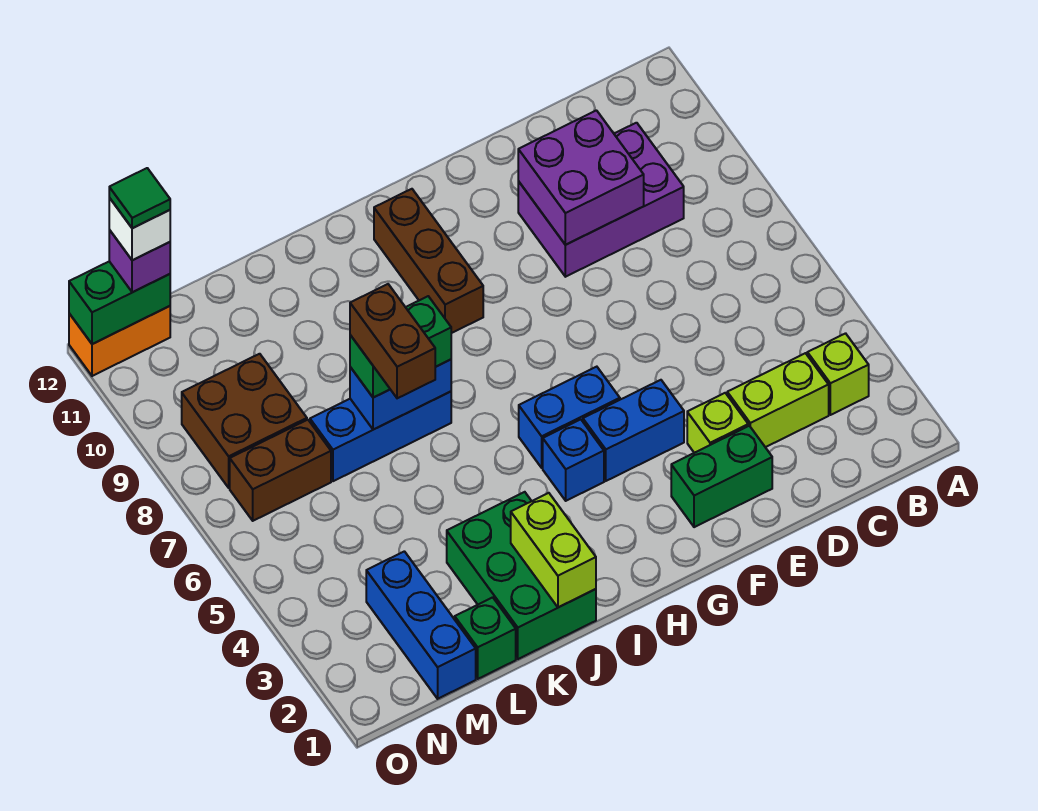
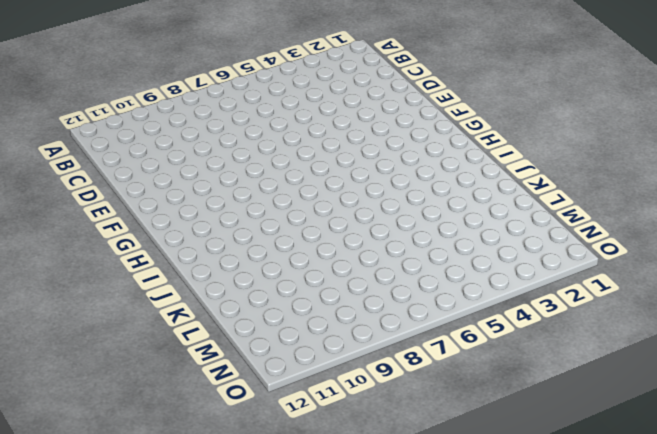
none -> lime 1x1 brick [807,333,869,415]
none -> lime 1x2 brick [727,353,829,447]
none -> purple 2x3 brick [518,123,684,277]

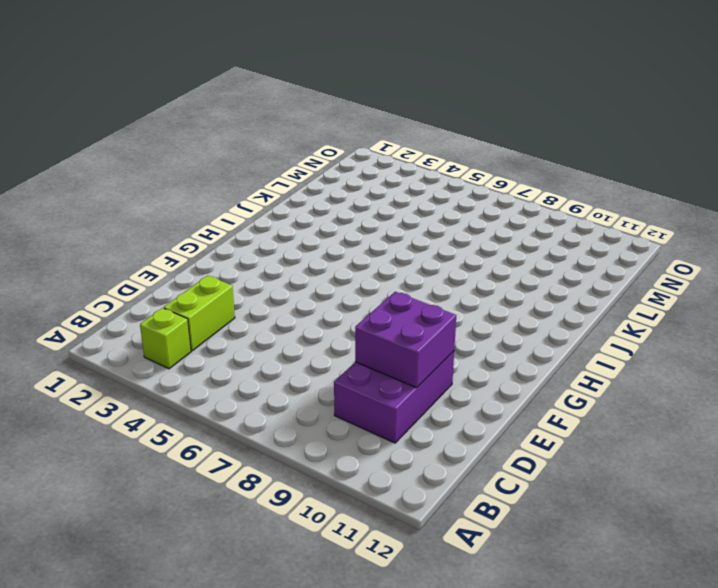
none -> green 1x2 brick [671,426,772,527]
none -> lime 1x1 brick [687,393,748,453]
none -> blue 1x2 brick [583,380,684,481]

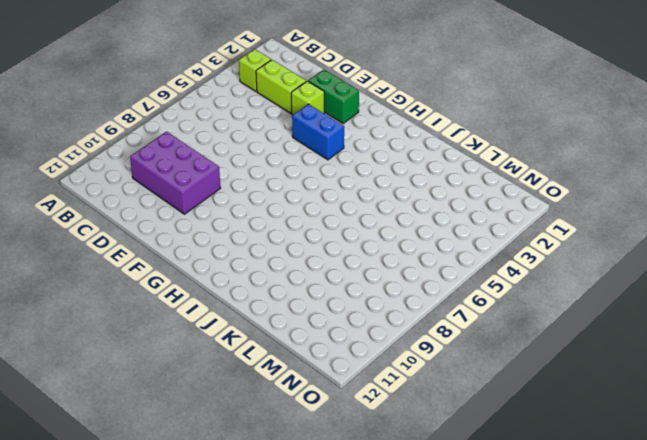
none -> blue 1x2 brick [519,367,620,468]
none -> blue 1x1 brick [543,419,604,501]
none -> brown 1x3 brick [374,189,483,333]

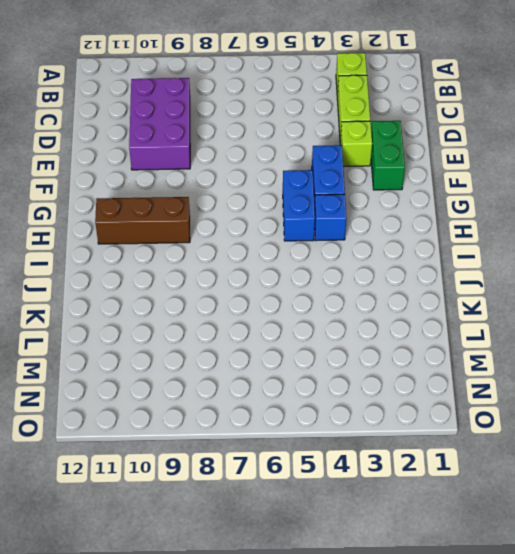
none -> green 2x3 brick [447,492,596,659]
none -> blue 1x3 brick [310,392,451,481]
none -> green 1x1 brick [455,597,516,679]

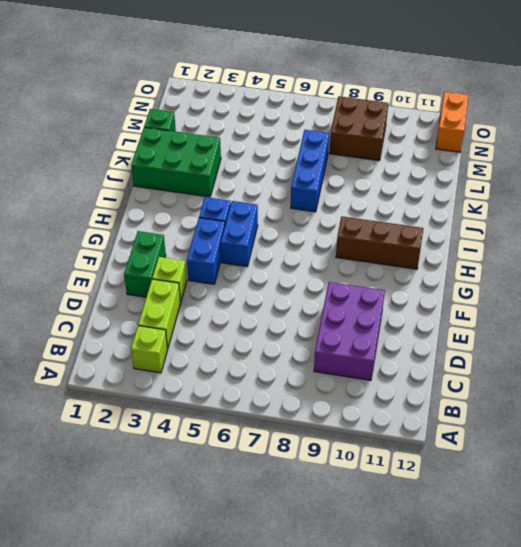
none -> blue 1x3 brick [366,551,476,699]
none -> brown 1x2 brick [230,420,331,521]
none -> purple 2x2 brick [518,110,644,245]

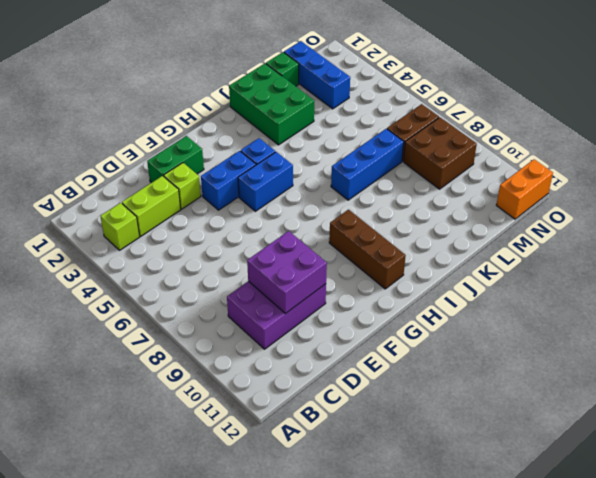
none -> lime 1x2 brick [511,493,596,607]
none -> blue 1x2 brick [350,360,451,430]
none -> green 1x2 brick [69,261,170,344]

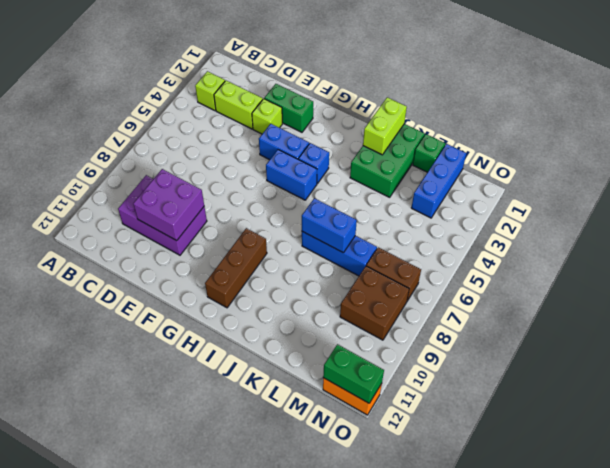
none -> green 1x2 brick [350,296,451,398]
none -> purple 1x1 brick [109,230,170,292]
none -> brown 1x2 brick [350,284,435,398]

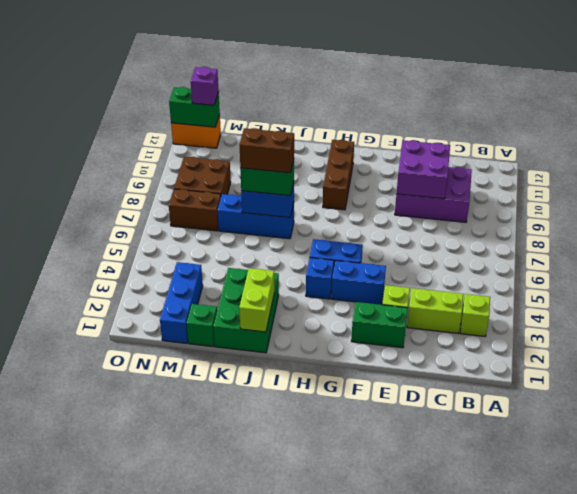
brown 1x2 brick [240,128,294,173] -> brown 1x2 brick turned to [350,284,435,398]
none -> white 1x1 brick [109,198,170,260]
none -> green 1x1 tile [109,168,170,228]

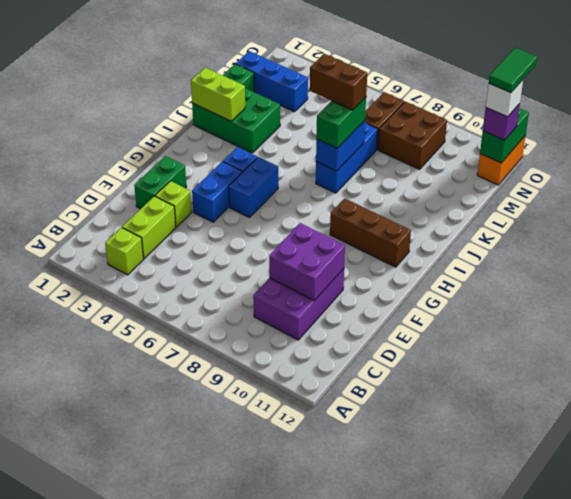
green 1x2 tile [489,47,537,93] -> green 1x1 tile [109,168,170,228]

